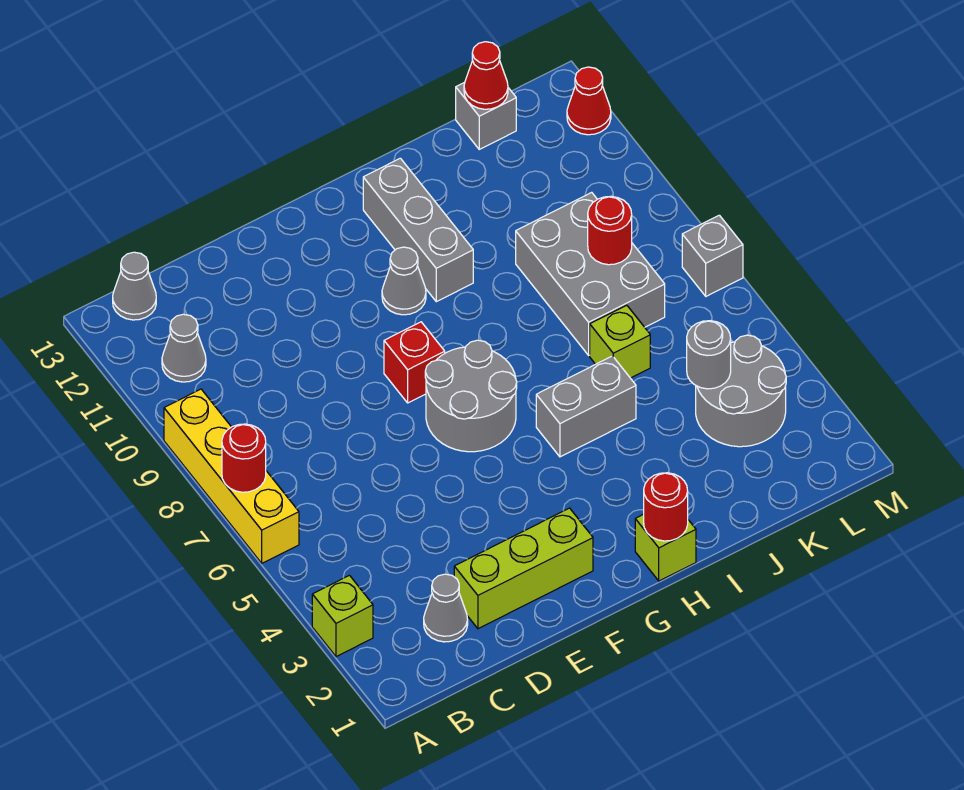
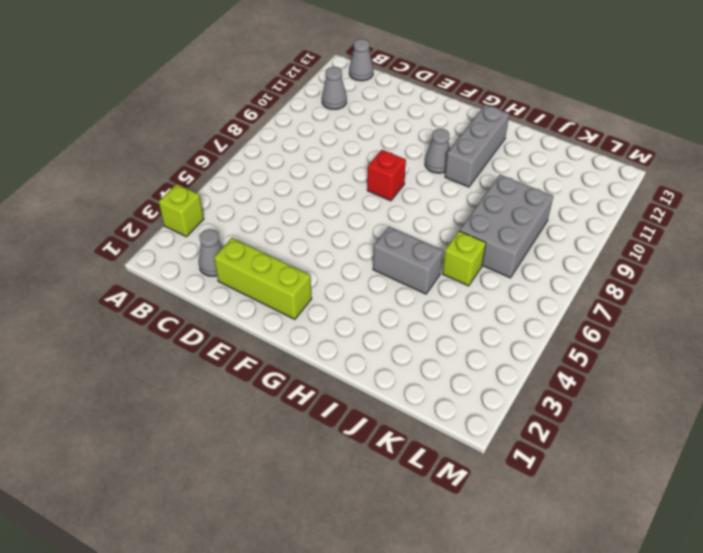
none -> yellow 1x4 brick [164,389,299,563]
none -> grey 2x2 round brick [425,340,517,452]
none -> lime 1x1 brick [635,514,696,581]

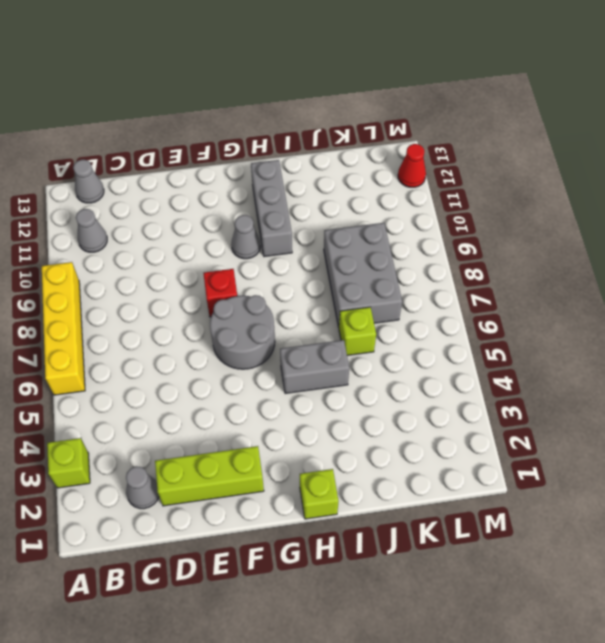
none -> grey 2x2 round brick [696,335,786,447]
none -> grey 1x1 brick [456,82,516,149]
none -> grey 1x1 brick [682,215,743,296]

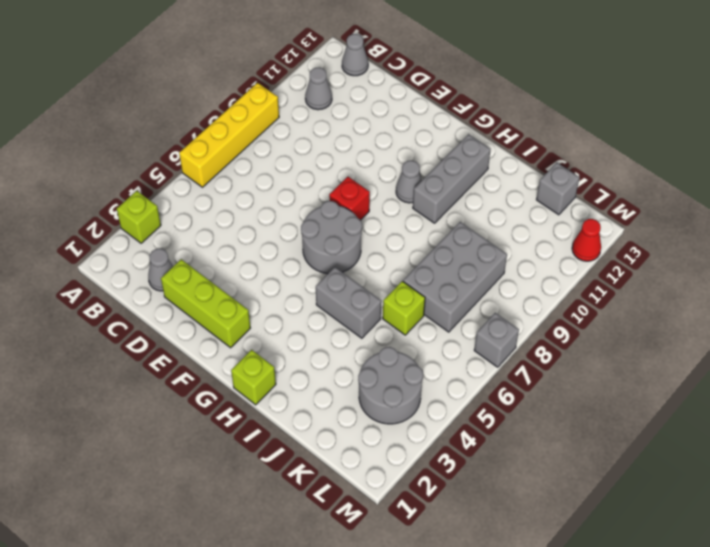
none -> red 1x1 round brick [222,424,266,492]
none -> red 1x1 round brick [644,473,688,541]
none -> grey 1x1 round brick [687,321,731,389]

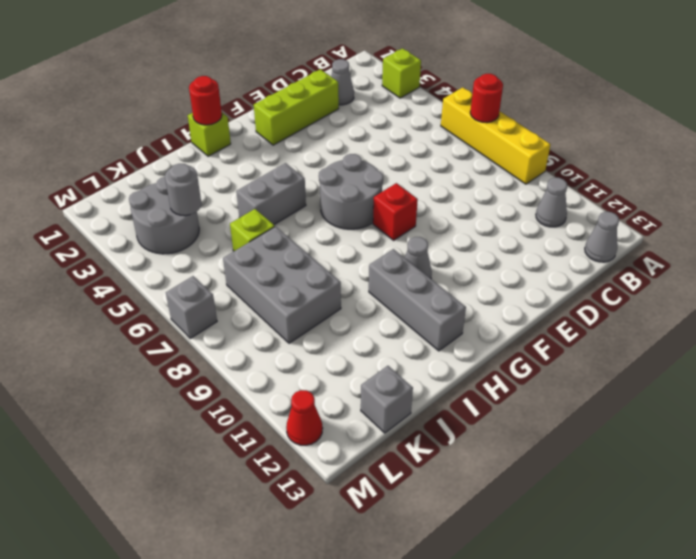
none -> red 1x1 round brick [588,196,632,265]
none -> red 1x1 cone [464,42,508,109]

